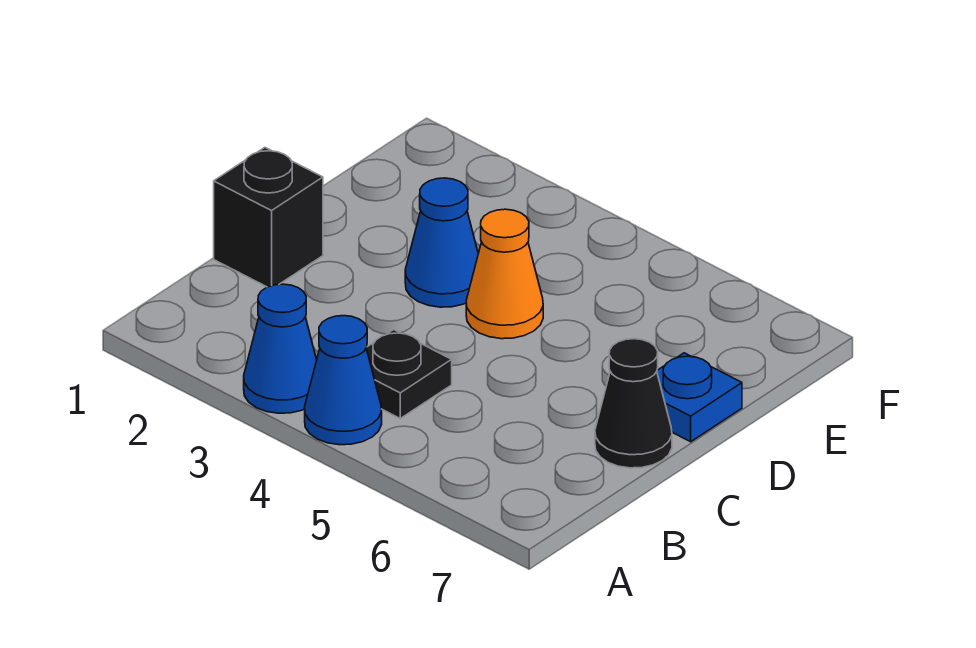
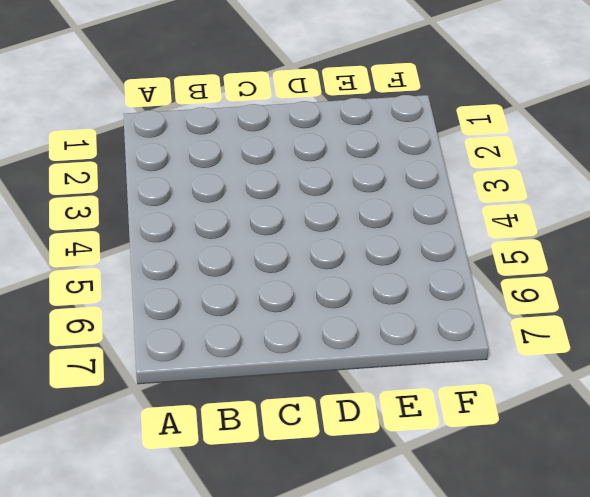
none -> blue 1x1 cone [244,284,317,413]
none -> blue 1x1 cone [305,316,382,445]

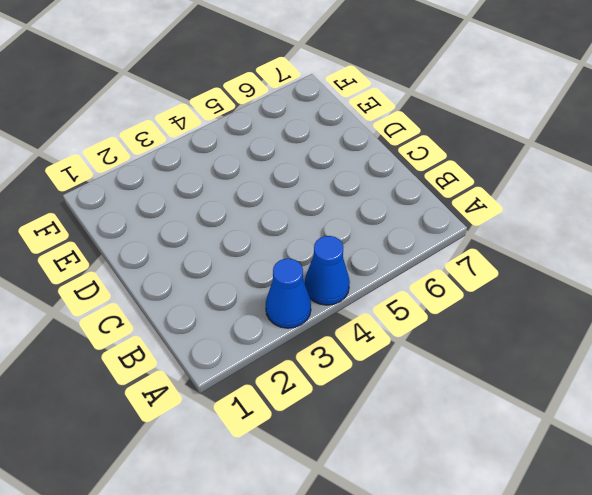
none -> black 1x1 plate [366,330,452,418]
none -> black 1x1 brick [214,148,323,287]

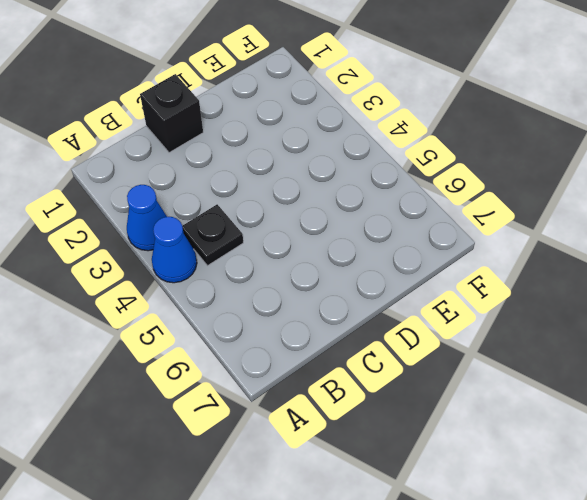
none -> black 1x1 cone [595,339,672,468]
none -> blue 1x1 cone [405,178,478,307]

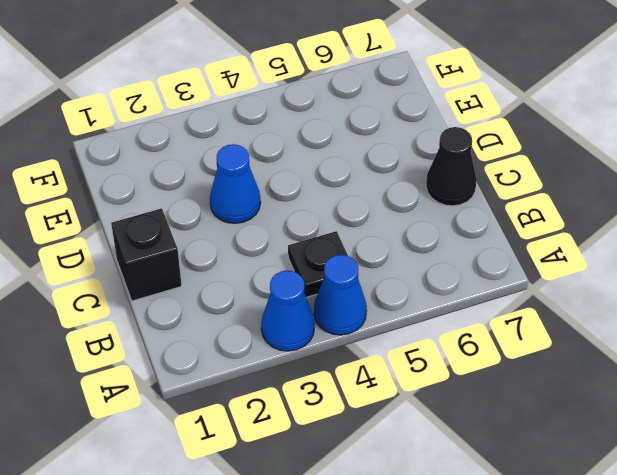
none -> orange 1x1 cone [466,209,543,339]
none -> blue 1x1 plate [657,353,742,442]

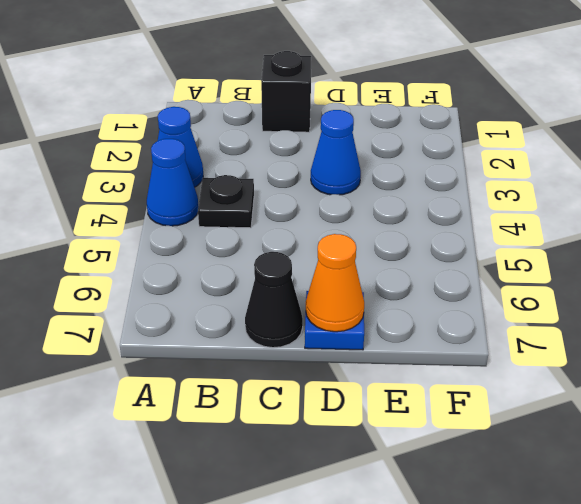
orange 1x1 cone [306,234,364,332] -> orange 1x1 cone moved to [466,209,543,339]

